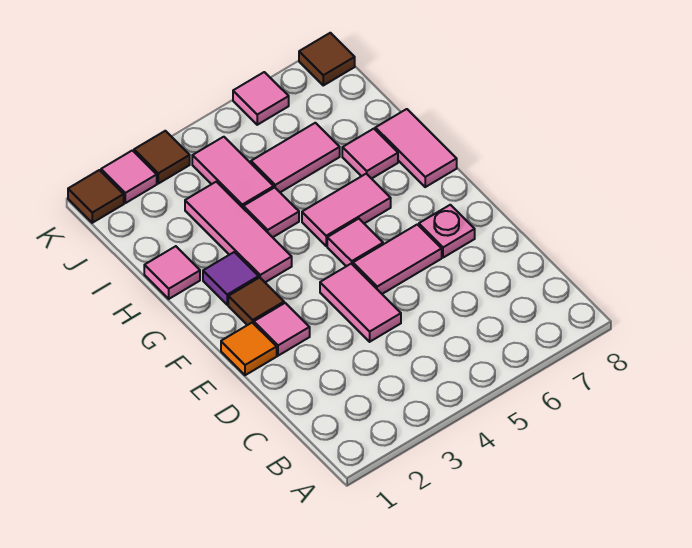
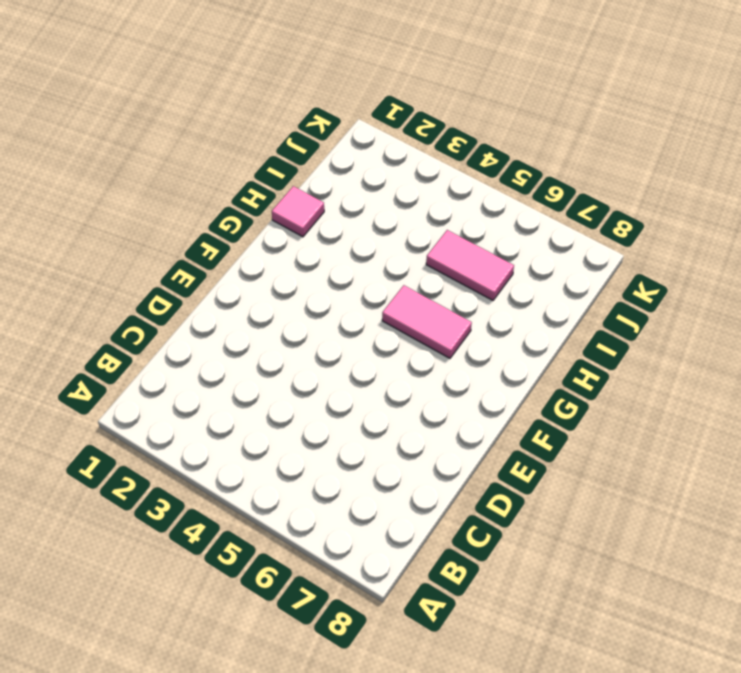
none -> pink 1x2 tile [320,264,401,342]
none -> orange 1x1 tile [221,323,277,375]
none -> pink 1x1 tile [254,303,310,356]

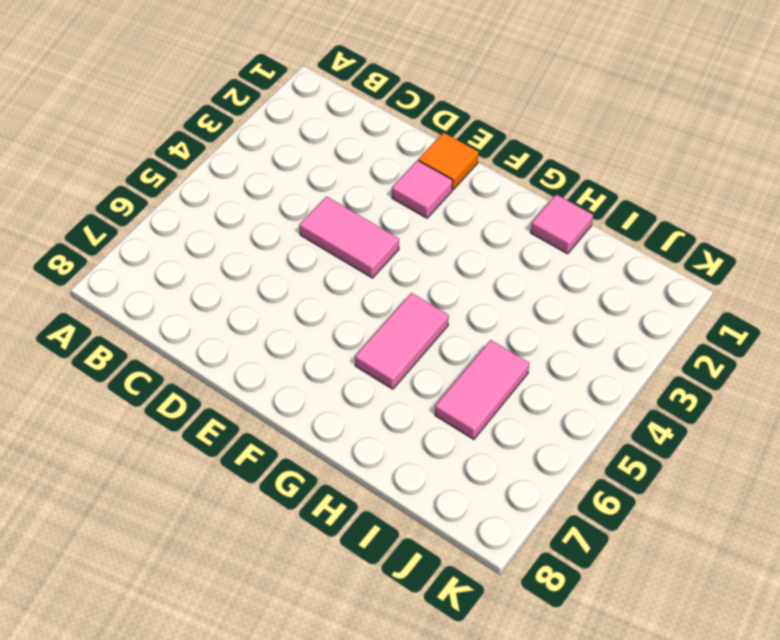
none -> pink 1x2 tile [353,224,442,294]
none -> pink 1x1 plate [419,205,475,258]
none -> brown 1x1 tile [228,277,284,325]

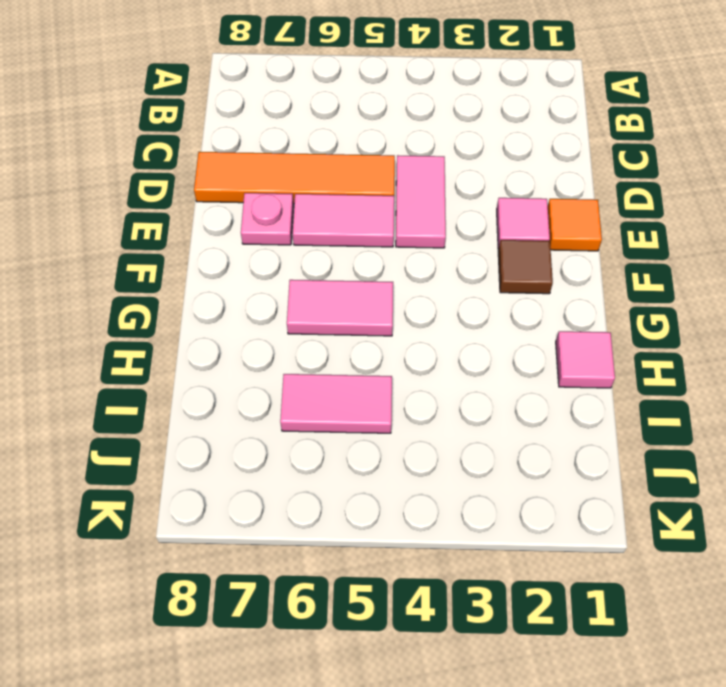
orange 1x4 tile [194,152,395,203] -> none
none -> pink 1x1 tile [327,219,383,266]
none -> purple 1x1 tile [203,252,259,305]
none -> pink 1x3 tile [185,182,292,282]

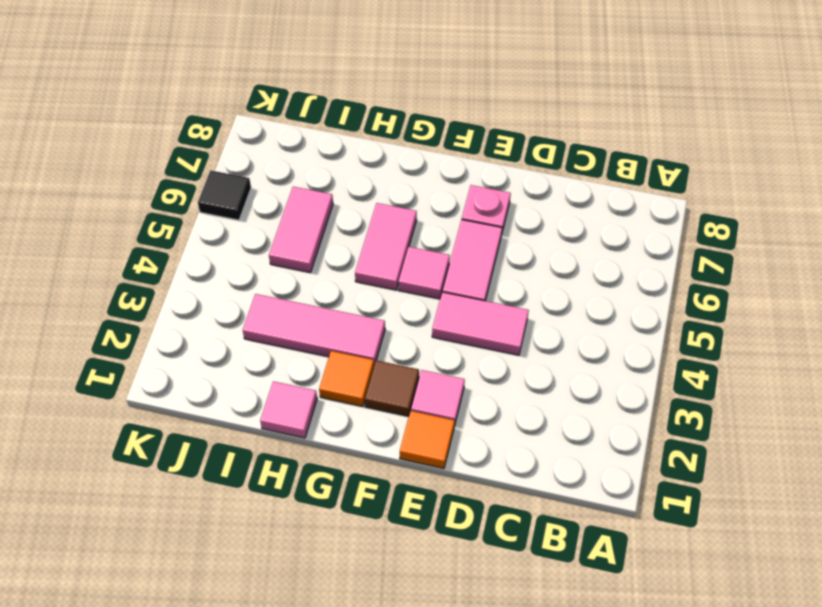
orange 1x1 tile [319,351,374,407] -> purple 1x1 tile [203,252,259,305]
black 1x1 tile [198,171,251,220] -> pink 1x1 tile [233,72,289,125]
none -> pink 1x2 tile [375,109,457,187]
none -> pink 1x1 tile [243,187,299,237]
none -> pink 1x1 tile [342,129,398,179]

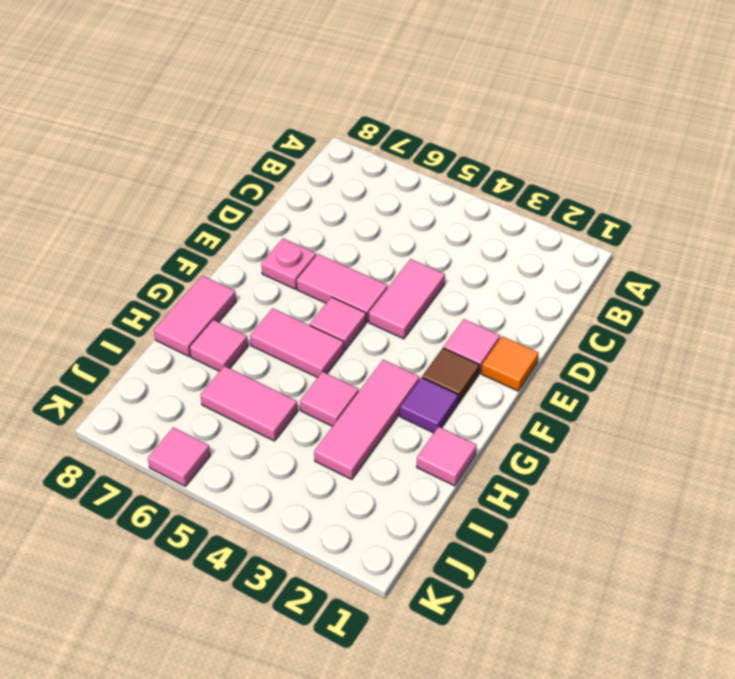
none -> pink 1x2 tile [192,137,274,208]
none -> brown 1x1 tile [68,170,124,223]
none -> pink 1x1 tile [101,150,157,203]

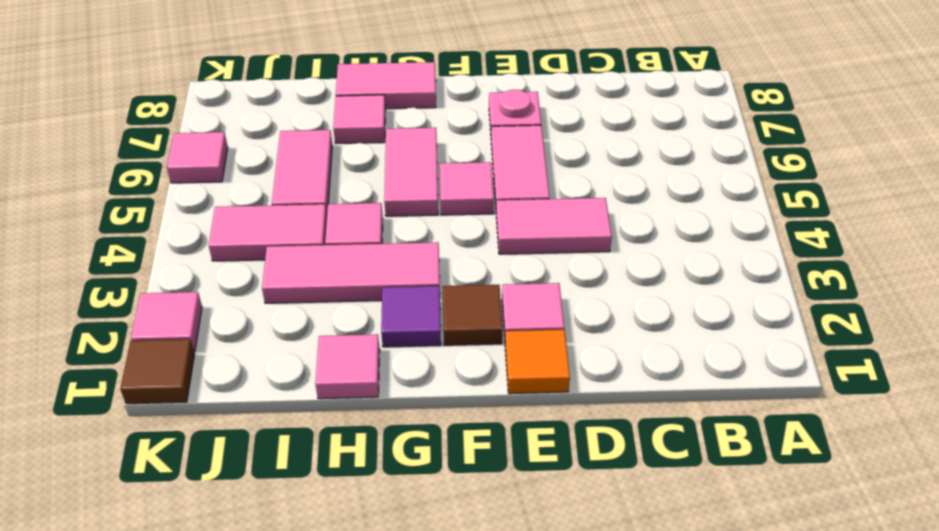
none -> brown 1x1 tile [134,131,190,184]
none -> brown 1x1 tile [299,33,355,85]

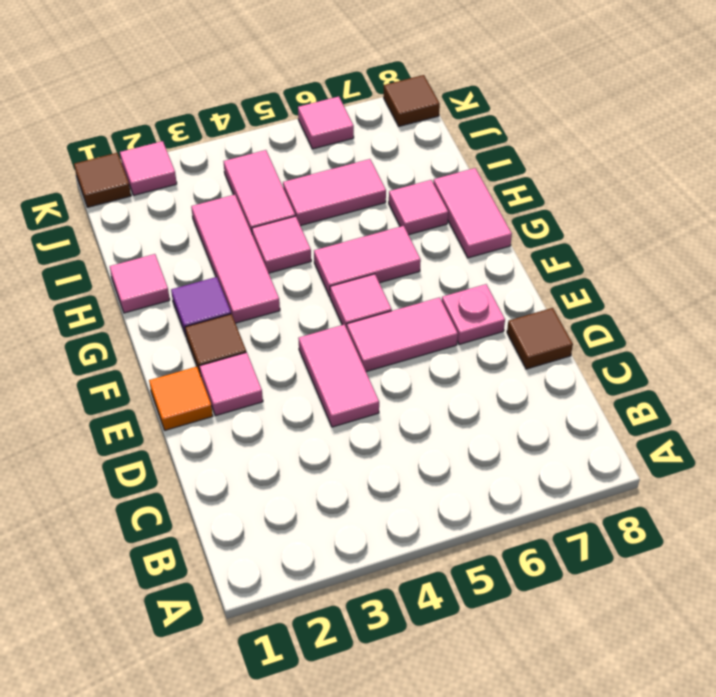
brown 1x1 tile [507,308,573,369] -> brown 1x1 tile moved to [134,131,190,184]

